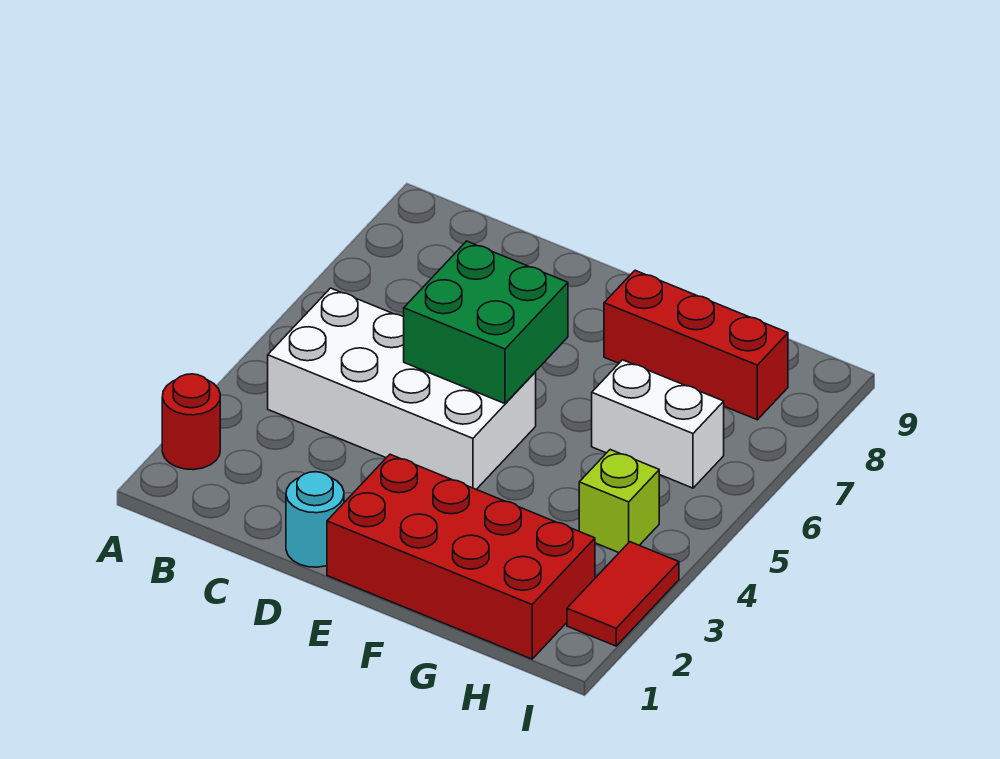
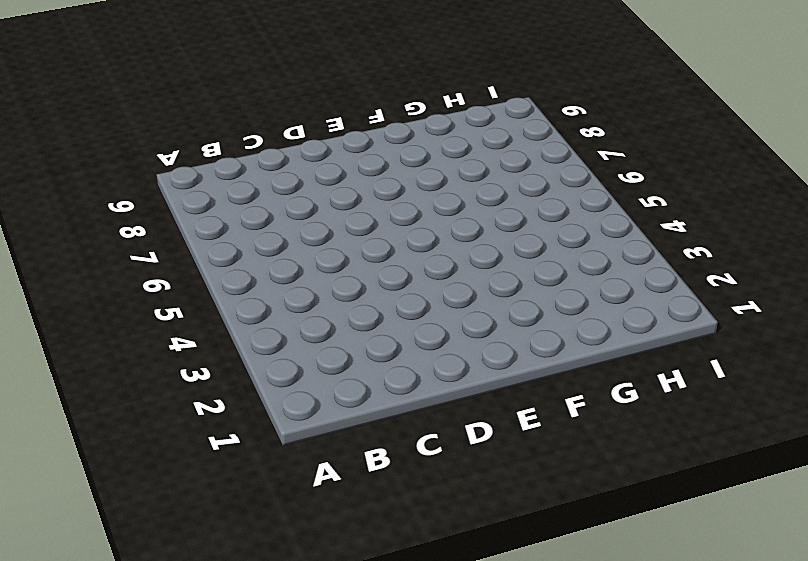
none -> red 1x1 round brick [162,374,220,470]
none -> white 2x4 brick [268,288,536,489]

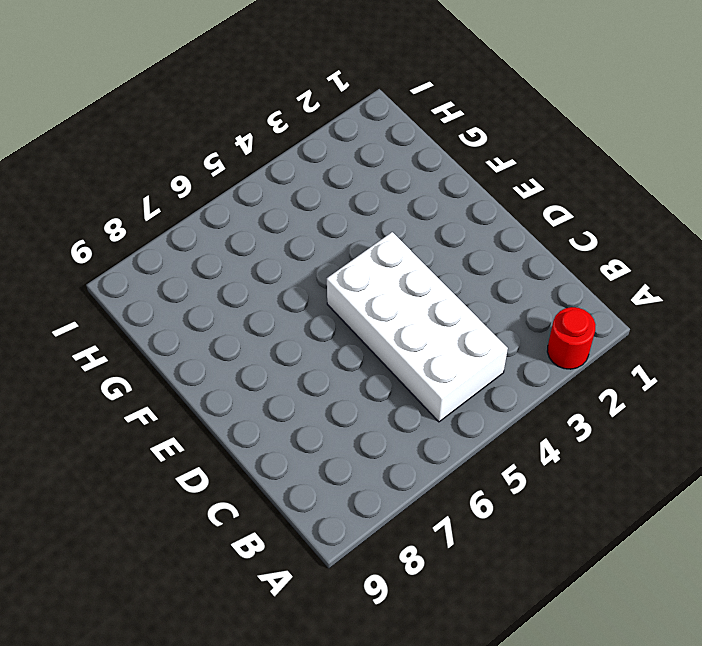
none -> cyan 1x1 round brick [286,472,344,567]
none -> red 2x4 brick [327,454,595,659]

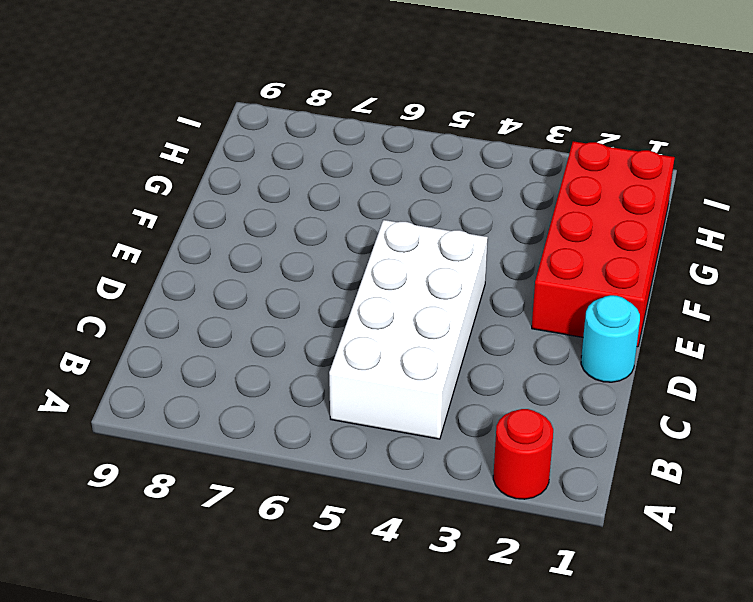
none -> red 1x3 brick [604,270,788,420]
none -> white 1x2 brick [592,360,724,488]

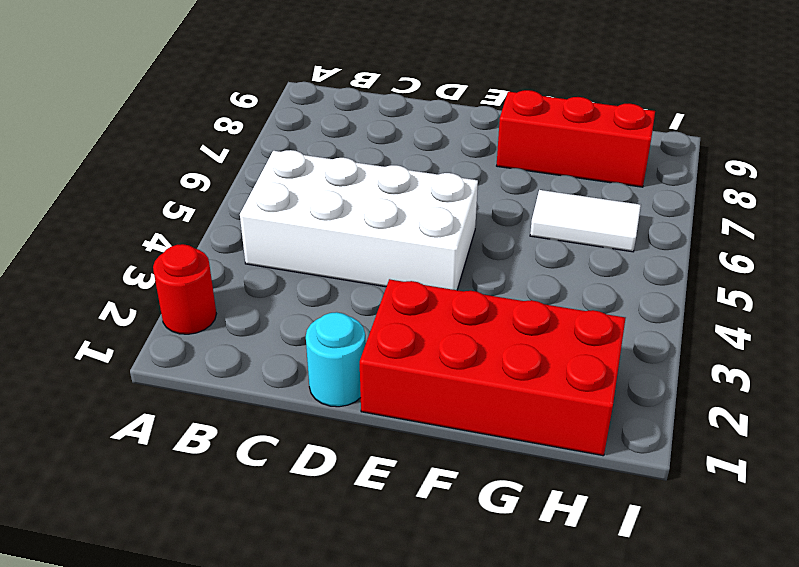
white 1x2 tile [530,190,641,252] -> white 1x2 brick [592,360,724,488]
none -> lime 1x1 brick [579,450,659,553]
none -> red 1x2 tile [567,542,679,646]

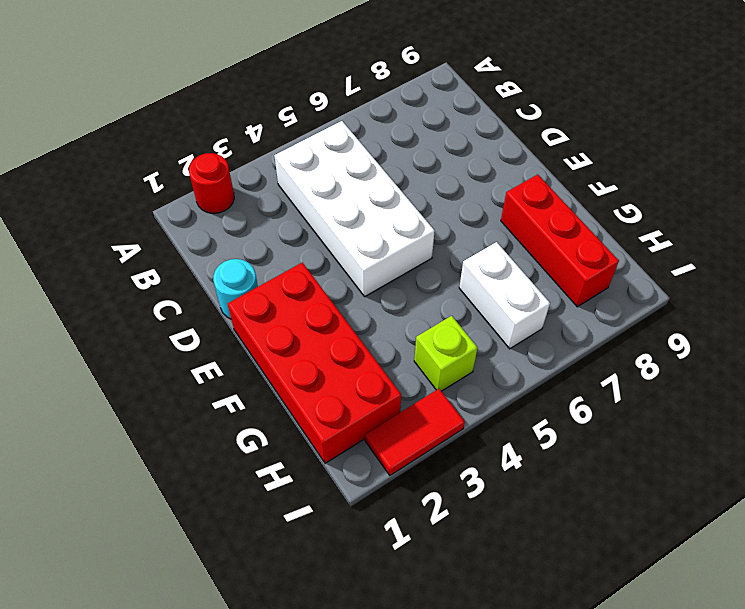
none -> green 2x2 brick [404,241,568,404]

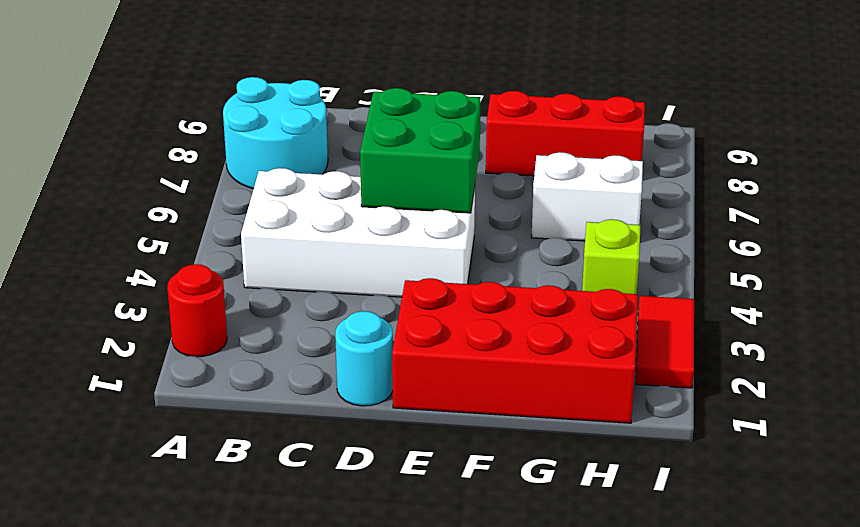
cyan 2x2 round brick [223,77,328,189] -> none

